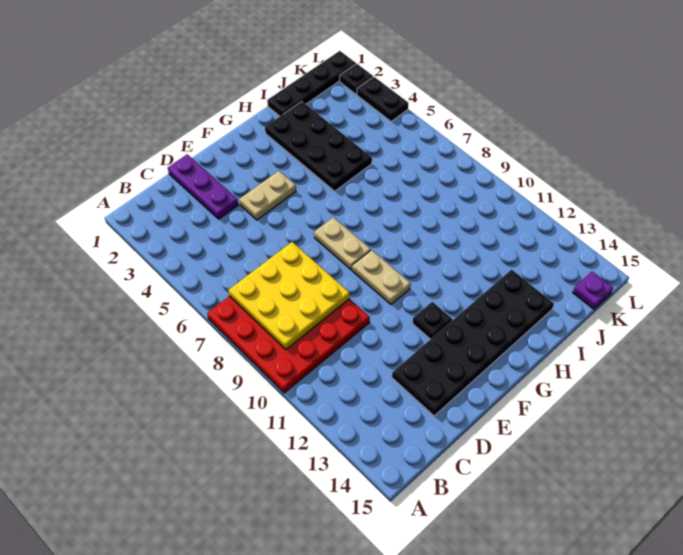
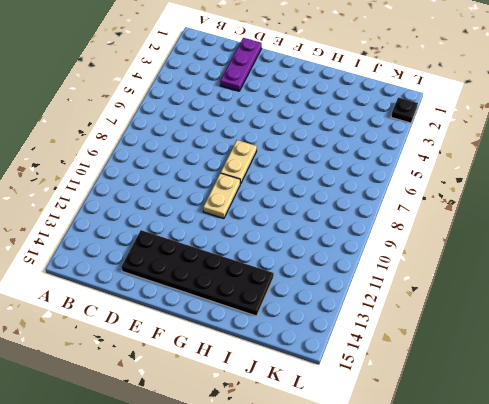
none -> red 4x4 plate [207,296,370,393]
none -> tan 1x2 plate [239,171,296,220]
none -> black 1x1 plate [412,302,452,339]

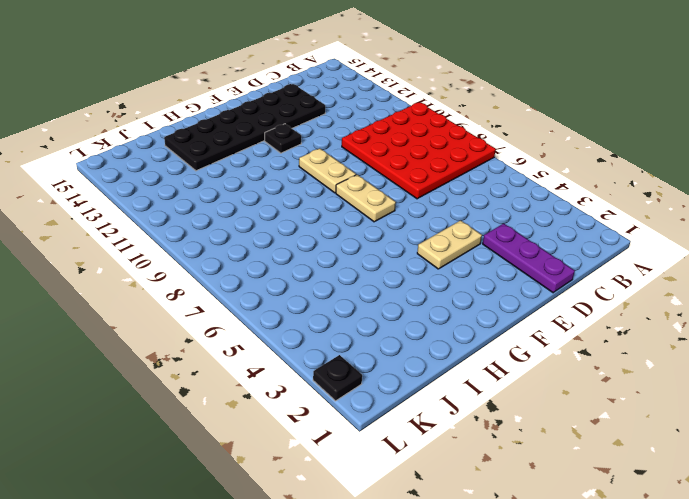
none -> black 2x4 plate [265,102,372,191]
none -> black 1x4 plate [267,51,356,116]
none -> purple 1x1 plate [573,272,613,309]

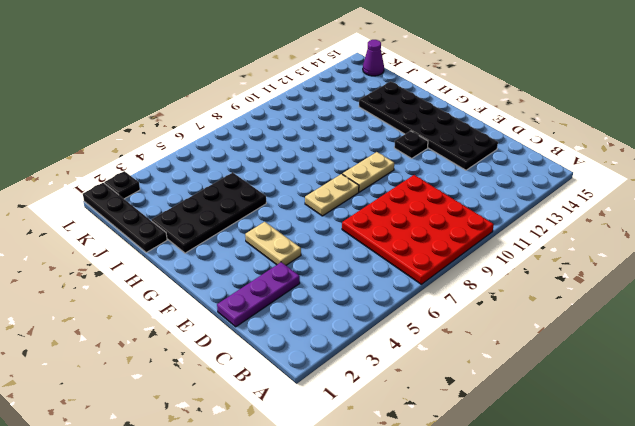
purple 1x1 cone [363,40,384,76] -> purple 1x1 plate [573,272,613,309]
none -> black 1x2 plate [357,77,408,122]
none -> yellow 3x3 plate [228,242,350,350]

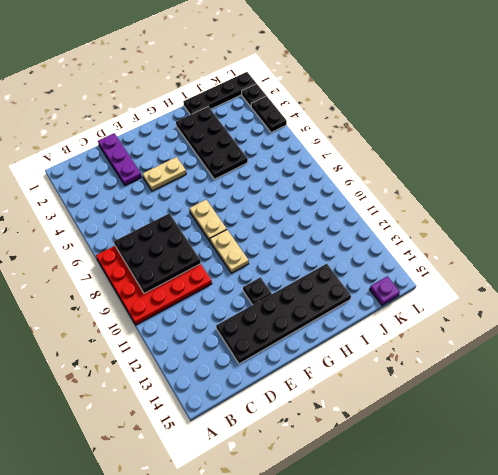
black 3x3 plate [114,213,201,293] -> yellow 3x3 plate [228,242,350,350]

